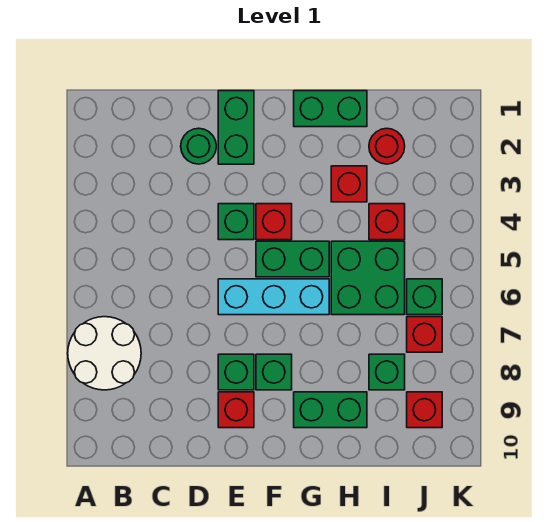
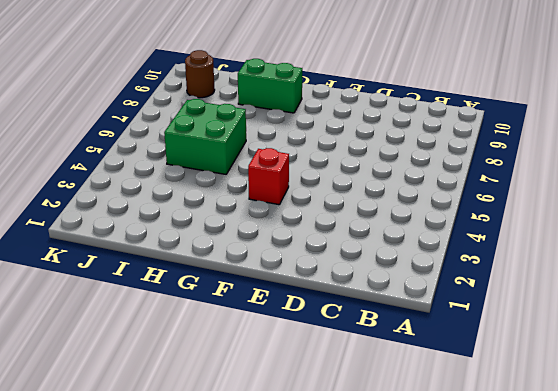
brown 1x1 round brick [185,50,215,98] -> red 1x1 brick [407,392,442,428]
none -> white 2x2 round brick [68,317,141,390]
none -> green 1x1 round brick [181,128,216,164]
none -> green 1x2 brick [218,91,254,164]

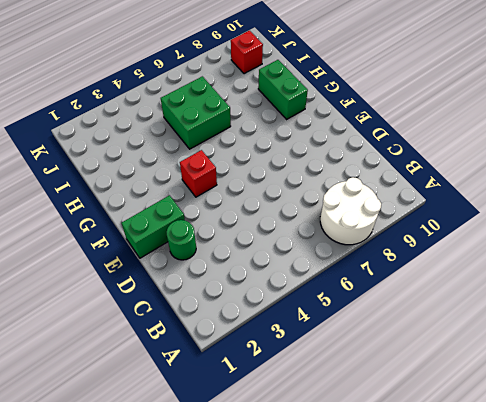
none -> green 1x1 brick [218,204,254,240]
none -> cyan 1x3 brick [218,279,329,315]
none -> green 1x1 brick [218,354,254,390]

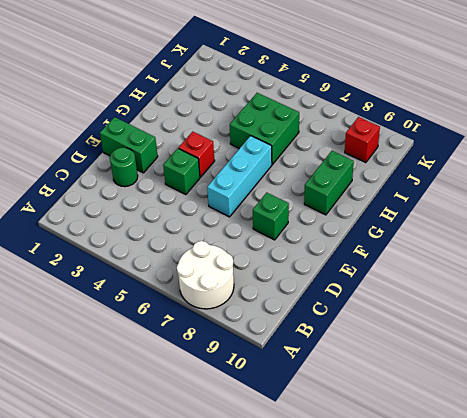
none -> red 1x1 brick [218,392,254,428]
none -> green 1x2 brick [256,241,329,277]
none -> green 1x1 brick [256,354,292,390]

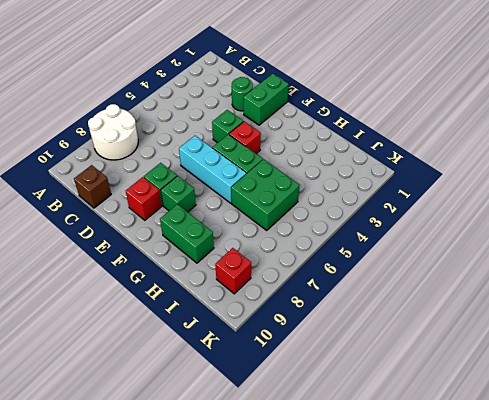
brown 1x1 brick [74,165,111,208] -> none
none -> green 1x2 brick [294,91,367,127]
none -> red 1x1 brick [331,166,367,202]
none -> red 1x1 round brick [369,128,405,164]

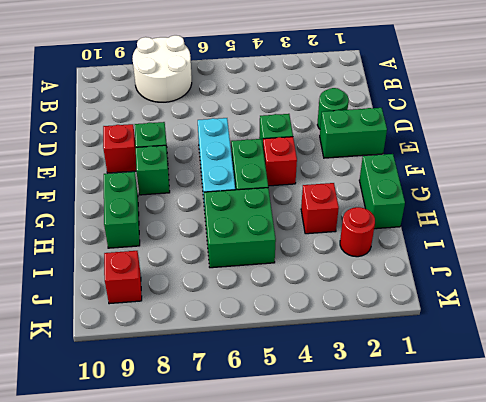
none -> red 1x1 brick [369,204,405,240]
none -> green 1x1 brick [369,354,405,390]
none -> green 1x1 brick [407,279,442,315]

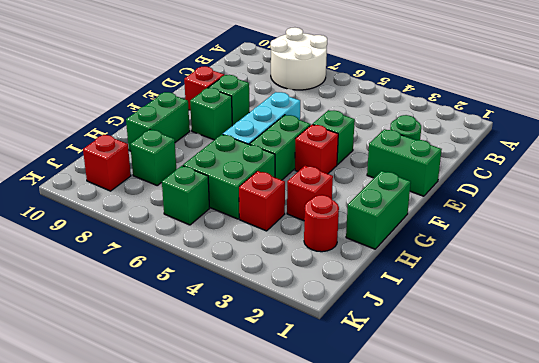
none -> red 1x1 brick [407,317,442,352]

